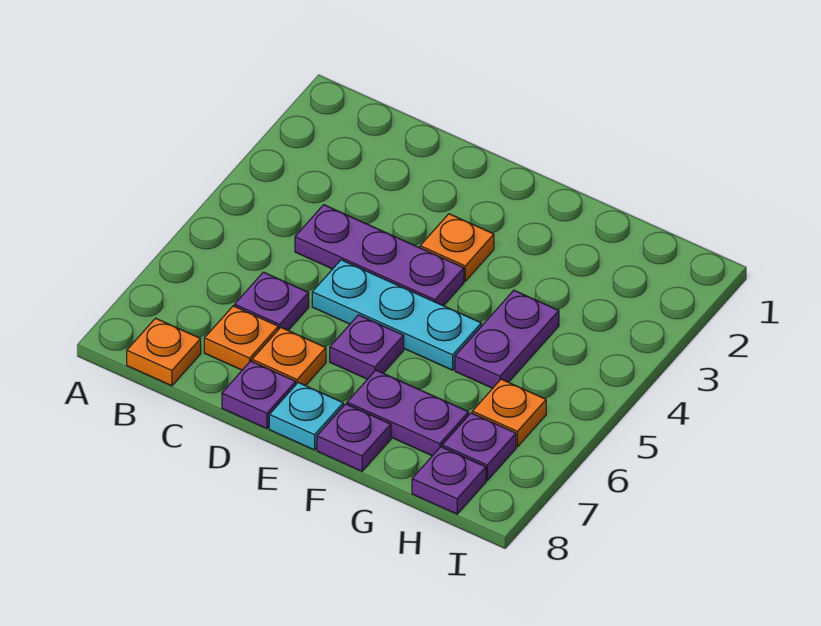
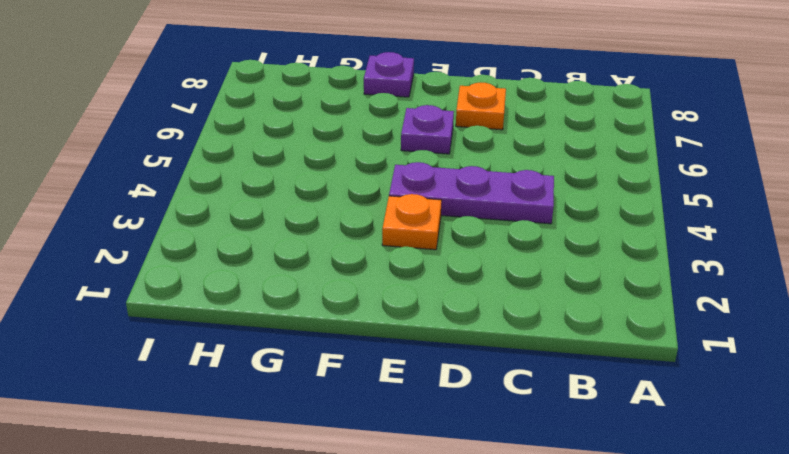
none -> orange 1x1 plate [127,318,201,386]
none -> purple 1x1 plate [235,272,309,330]
none -> orange 1x1 plate [204,306,278,370]

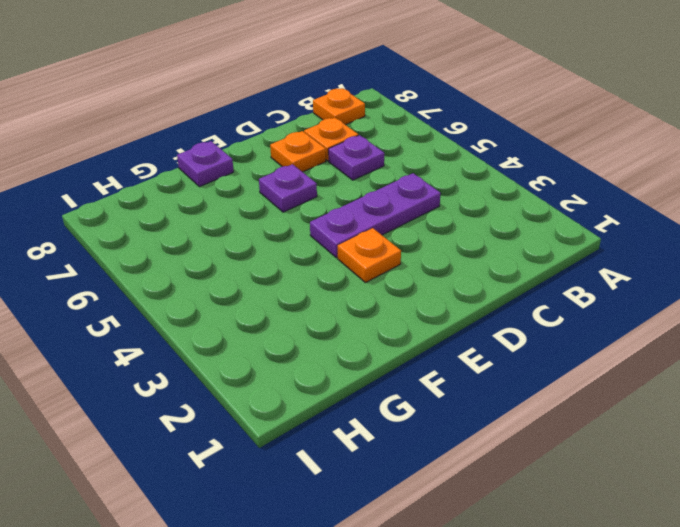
none -> cyan 1x3 plate [312,260,481,370]
none -> purple 1x1 plate [222,361,296,429]
none -> cyan 1x1 plate [269,383,343,450]

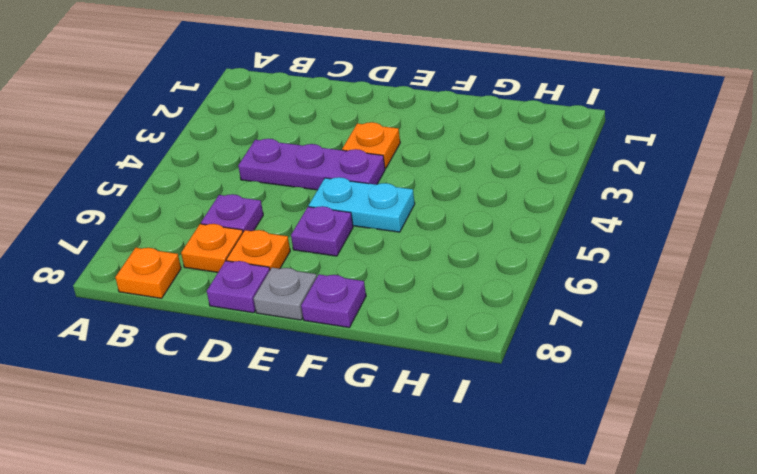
cyan 1x2 plate [309,177,415,232] -> cyan 1x3 plate [312,260,481,370]
grey 1x1 plate [253,268,317,320] -> cyan 1x1 plate [269,383,343,450]
none -> purple 1x2 plate [347,370,469,456]
none -> purple 1x2 plate [455,290,559,388]
none -> orange 1x1 plate [472,379,546,447]

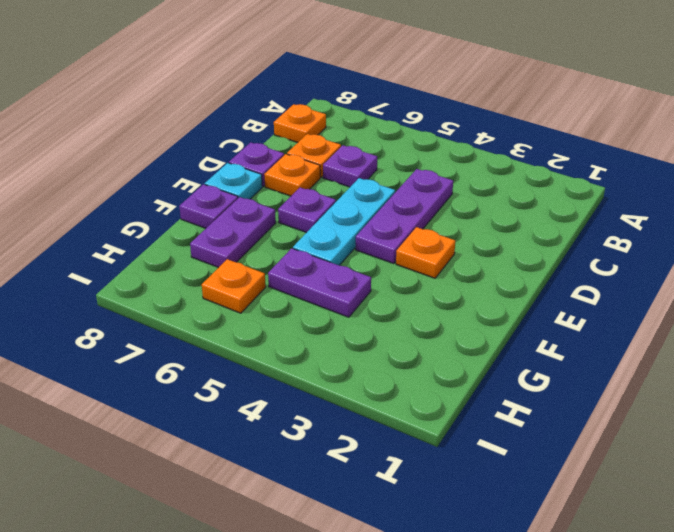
none -> purple 1x1 plate [442,413,516,480]
none -> purple 1x1 plate [412,447,486,514]

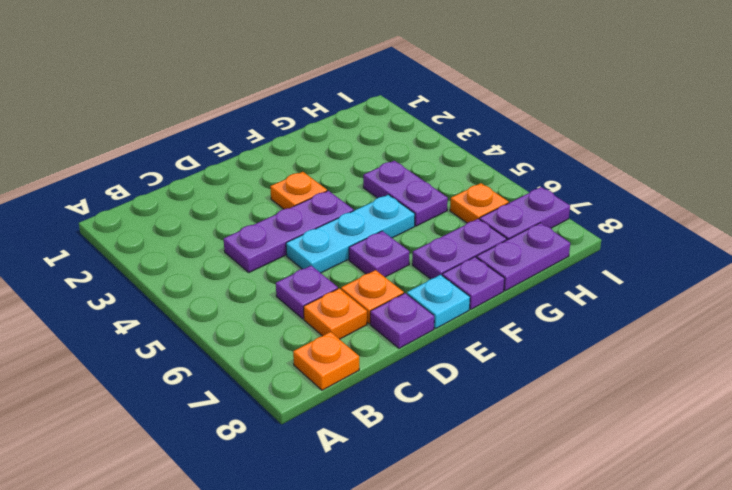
purple 1x2 plate [477,223,570,291] -> purple 1x1 plate [412,447,486,514]
purple 1x2 plate [480,187,570,240] -> purple 1x1 plate [442,413,516,480]

